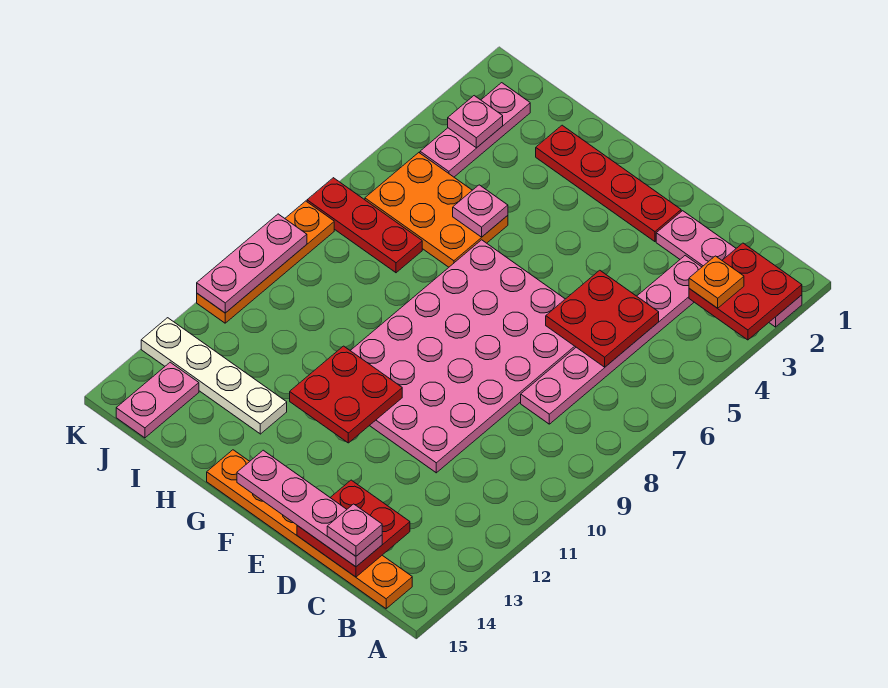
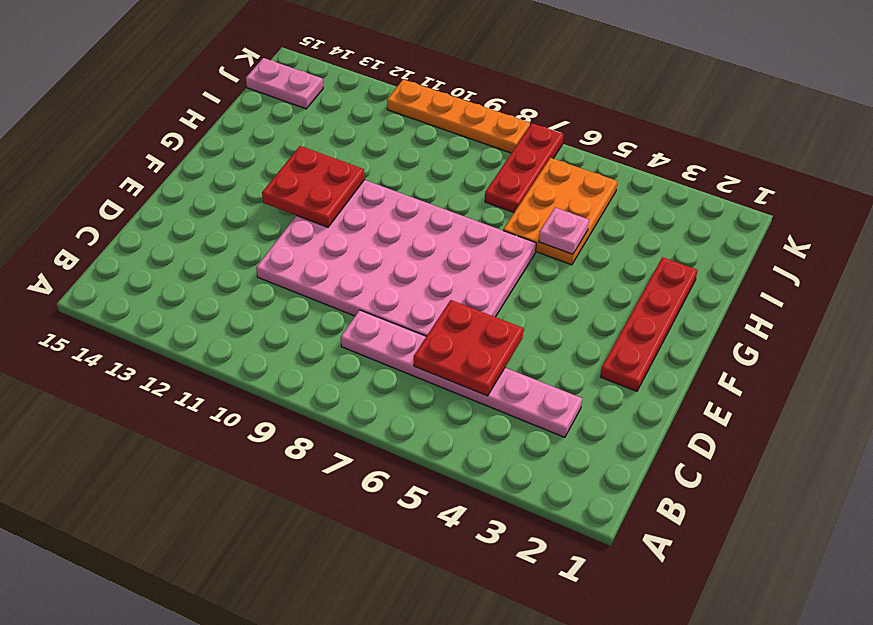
none -> pink 1x4 plate [656,211,802,327]
none -> orange 1x6 plate [207,450,412,609]
none -> white 1x4 plate [141,318,287,434]

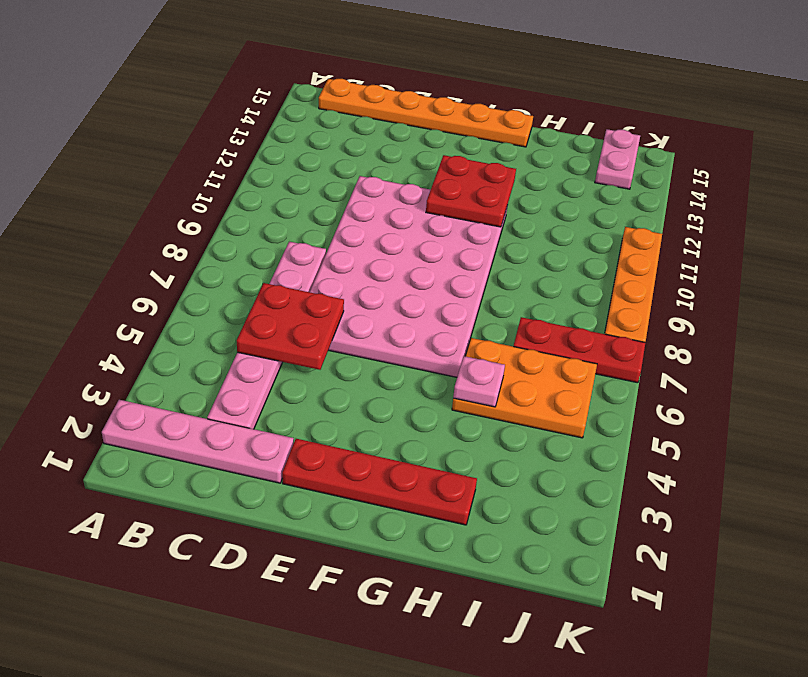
none -> white 1x4 plate [141,318,287,434]
none -> pink 1x3 plate [420,83,530,177]
none -> red 2x2 plate [689,243,802,340]

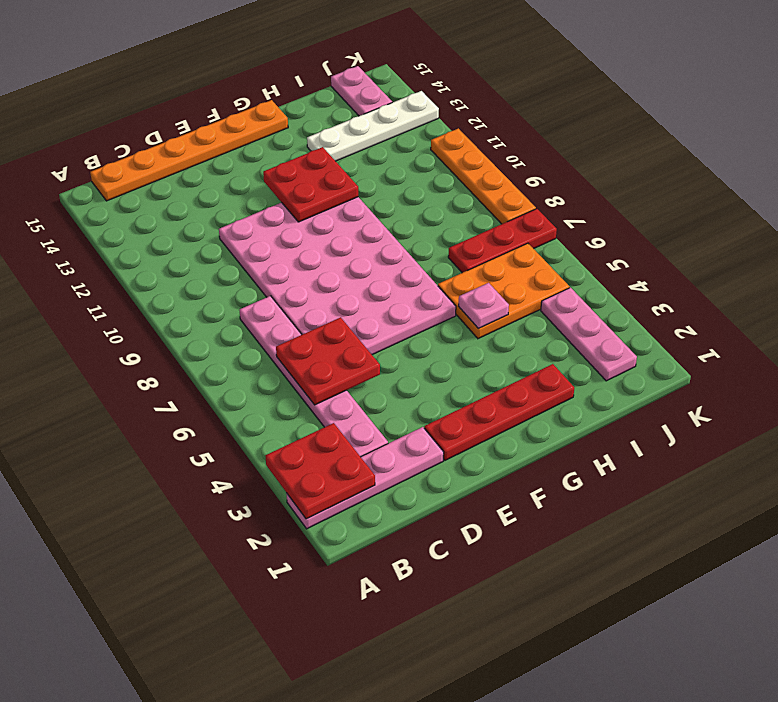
none -> red 2x2 plate [297,480,410,577]
none -> pink 1x1 plate [448,96,503,148]
none -> pink 1x3 plate [197,214,307,313]

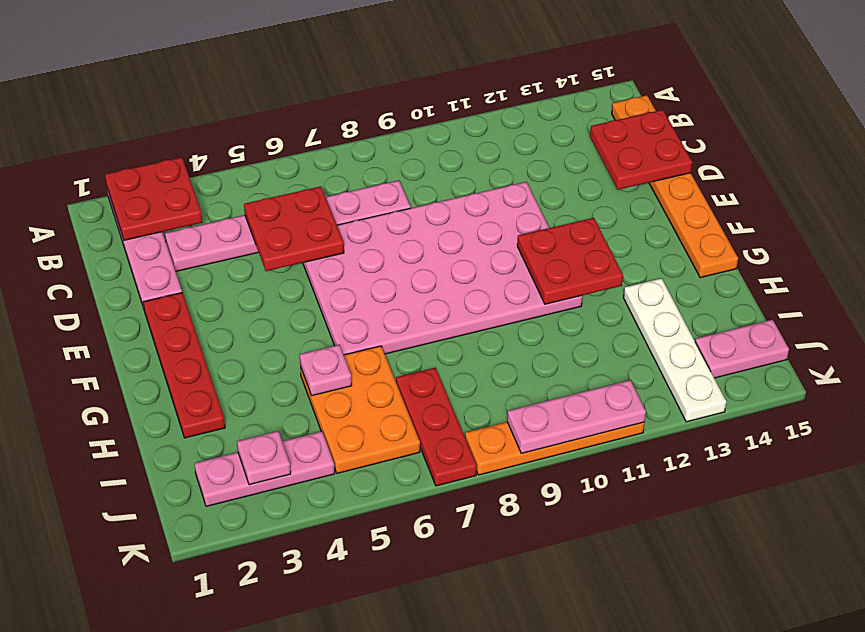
none -> orange 1x1 plate [689,256,744,308]
none -> pink 1x4 plate [237,450,382,567]
none -> pink 1x1 plate [327,504,382,556]

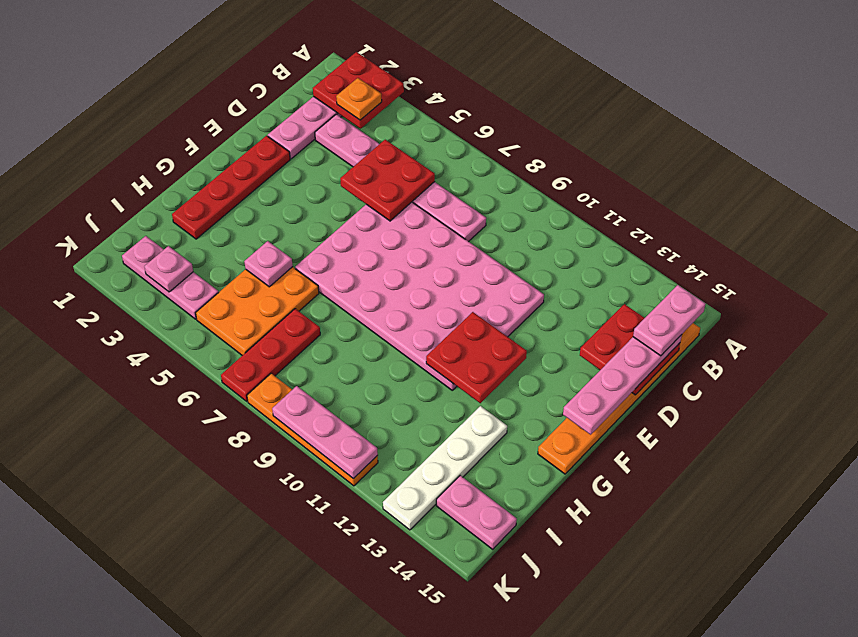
pink 1x2 plate [633,285,706,356] -> pink 1x1 plate [327,504,382,556]

